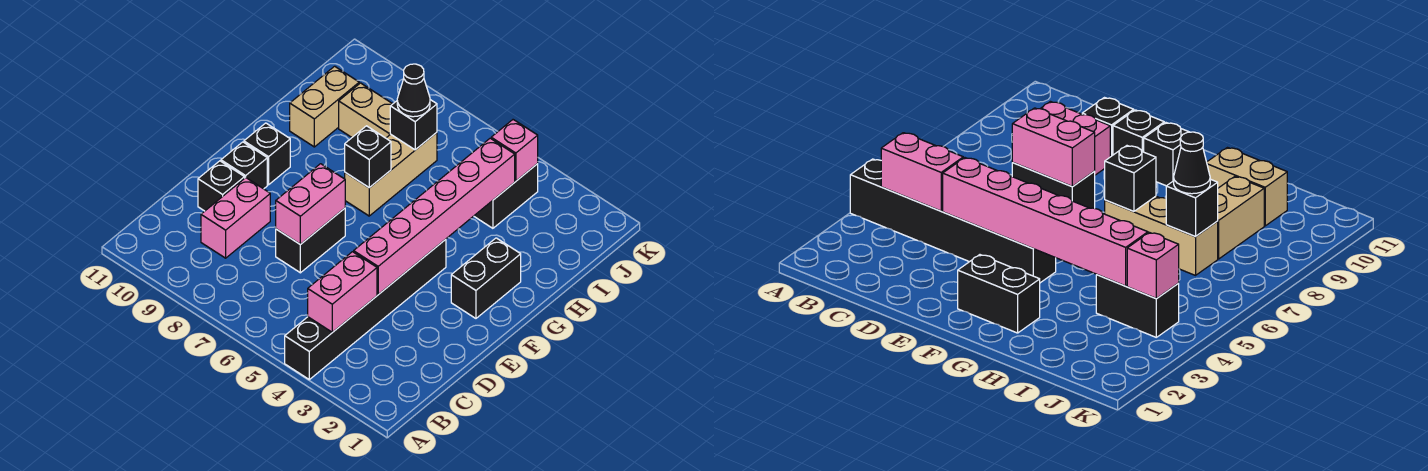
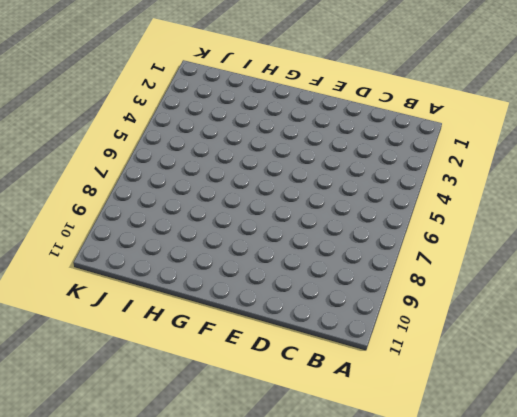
none -> black 1x6 brick [285,239,446,379]
none -> pink 1x2 brick [201,178,270,258]
none -> black 1x2 brick [276,208,345,273]

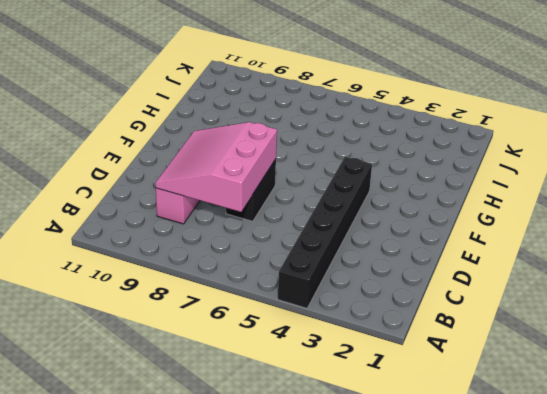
pink 3x3 slope [155,122,277,212] -> pink 1x2 brick [276,164,345,244]
none -> black 1x1 brick [198,161,245,211]
none -> black 1x1 brick [221,142,267,189]
none -> black 1x2 brick [451,238,521,318]

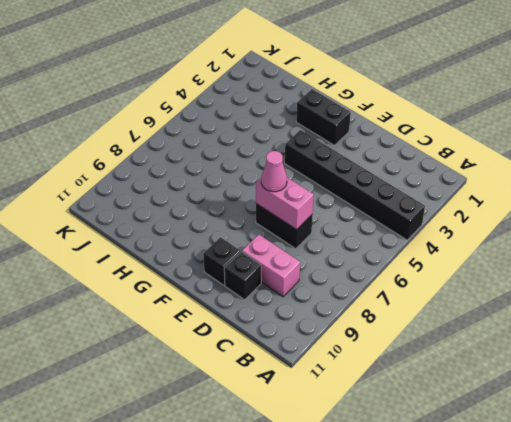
pink 1x1 cone [261,151,287,192] -> none
none -> black 1x1 brick [244,123,290,185]
none -> tan 1x3 brick [345,133,437,216]
none -> tan 1x2 brick [290,66,359,147]

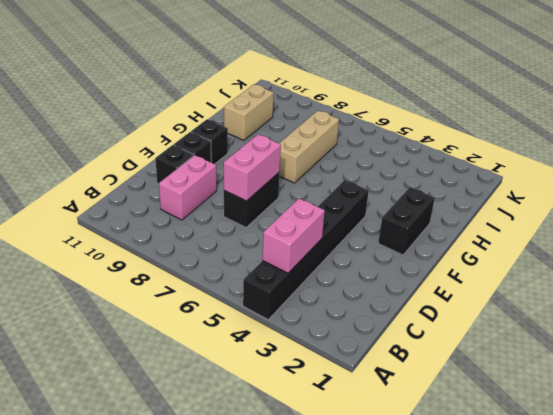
none -> black 1x2 brick [474,164,538,228]
none -> tan 1x2 brick [339,83,392,138]
none -> pink 1x6 brick [354,138,515,294]

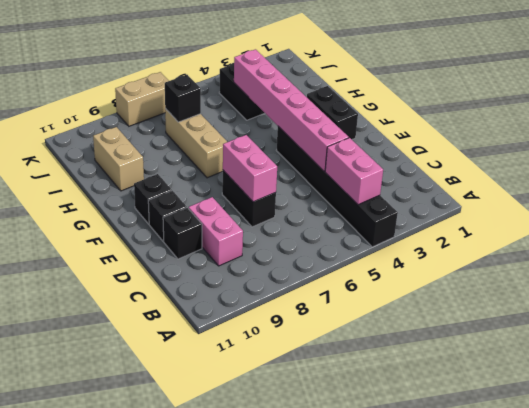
tan 1x2 brick [115,72,169,126] -> tan 1x2 brick moved to [339,83,392,138]
none -> black 1x1 brick [345,126,391,188]
none -> pink 1x1 brick [491,120,538,181]
none -> black 1x1 cone [397,64,430,117]

